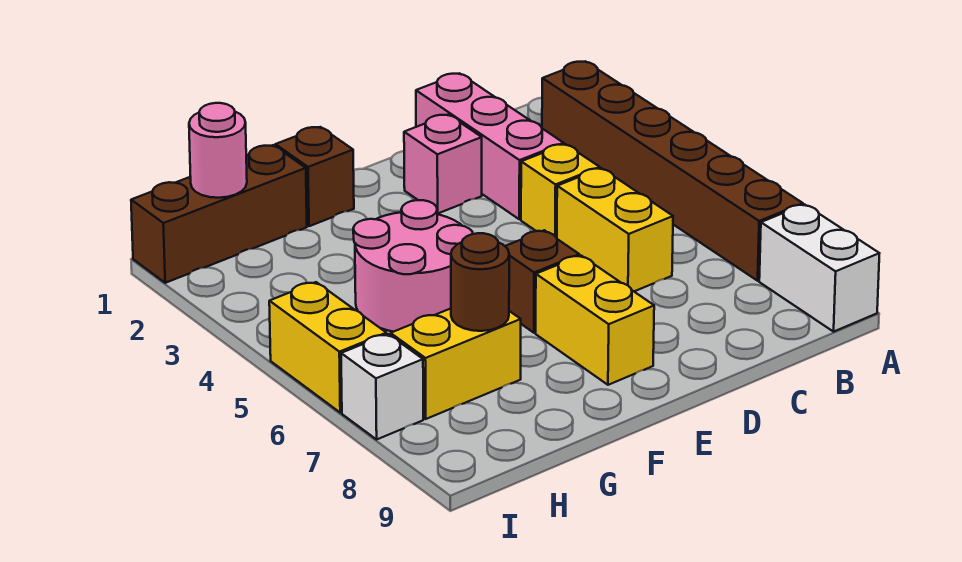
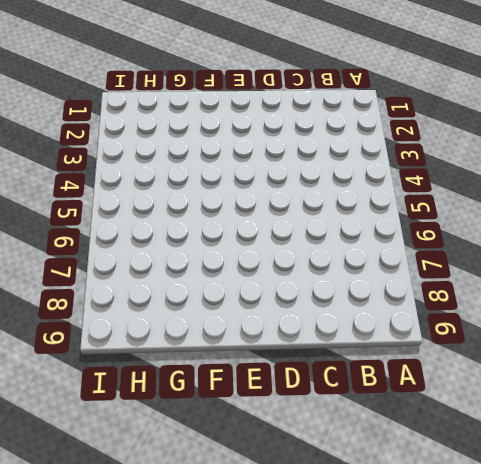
none -> brown 1x6 brick [542,61,803,281]
none -> white 1x2 brick [759,204,880,332]
none -> pink 1x3 brick [416,73,564,219]

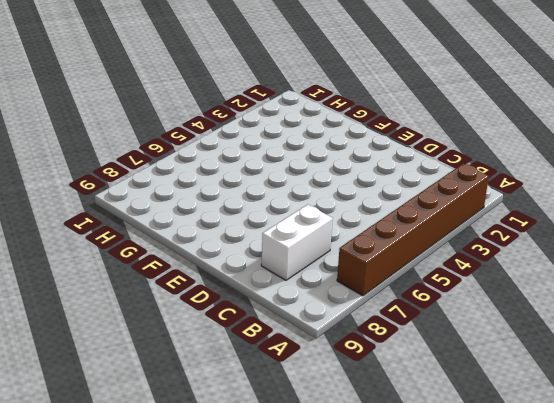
white 1x2 brick [261,204,333,280] -> white 1x2 brick moved to [759,204,880,332]
none -> pink 1x3 brick [416,73,564,219]
none -> yellow 1x1 brick [521,144,600,238]
none -> yellow 1x2 brick [557,168,673,291]

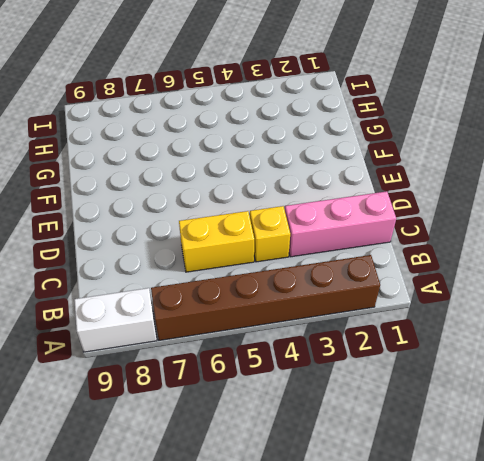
none -> pink 1x1 brick [404,115,482,213]
none -> brown 1x1 brick [505,230,579,333]
none -> yellow 1x2 brick [536,256,654,385]

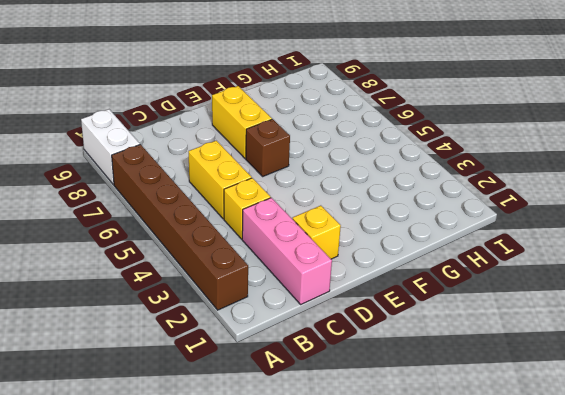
yellow 1x1 brick [293,206,341,259] -> pink 1x1 brick [404,115,482,213]
none -> brown 1x1 brick [275,127,354,226]
none -> pink 2x2 round brick [353,200,473,332]
none -> brown 1x3 brick [131,145,307,283]

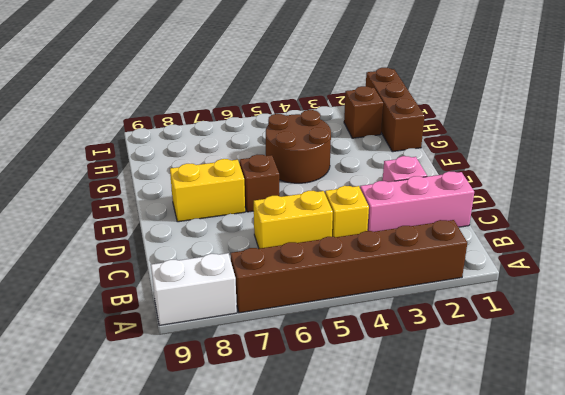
brown 2x2 round brick [266,110,331,183] -> pink 2x2 round brick [353,200,473,332]
brown 1x1 brick [344,86,383,138] -> brown 1x1 brick moved to [275,127,354,226]
none -> yellow 1x2 brick [391,309,521,419]
none -> yellow 1x2 brick [269,282,386,413]
none -> white 1x1 brick [341,334,423,439]

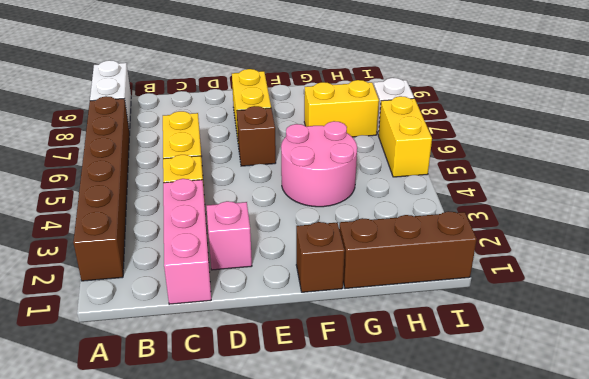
none -> brown 1x1 round brick [451,233,509,331]
none -> pink 1x1 round brick [189,103,247,198]

